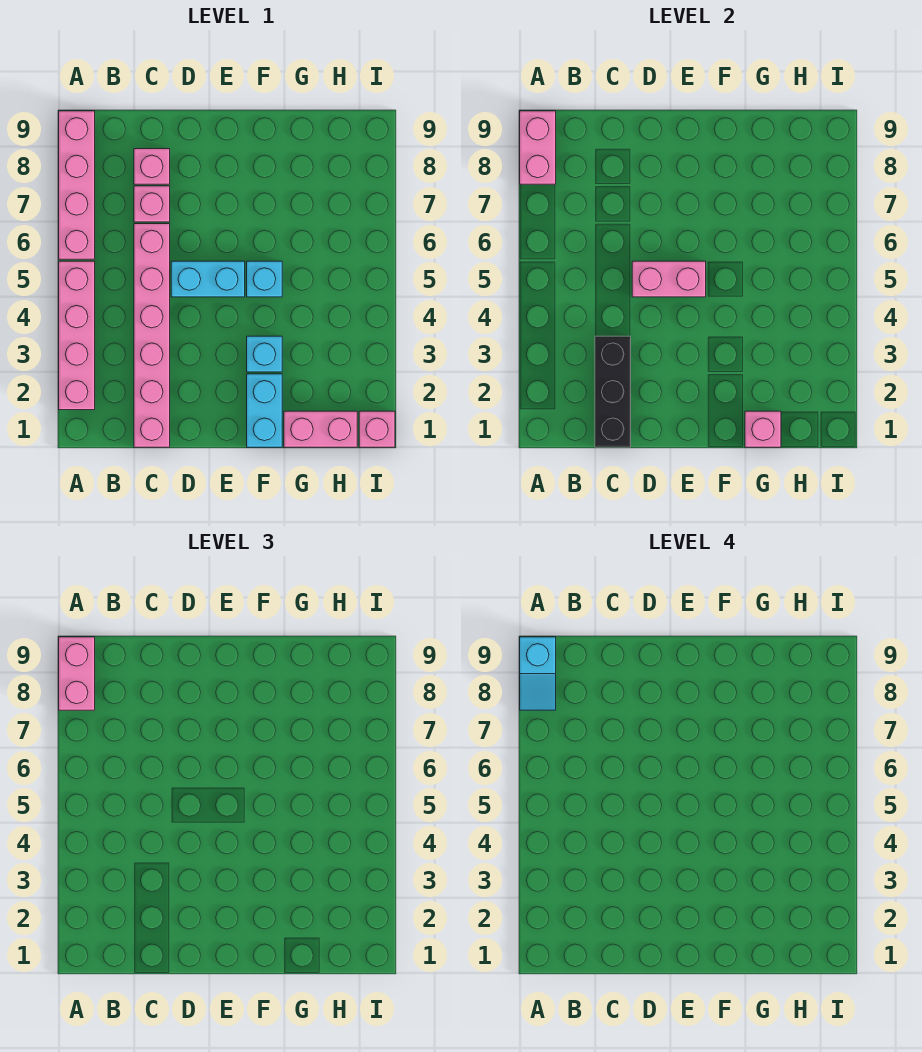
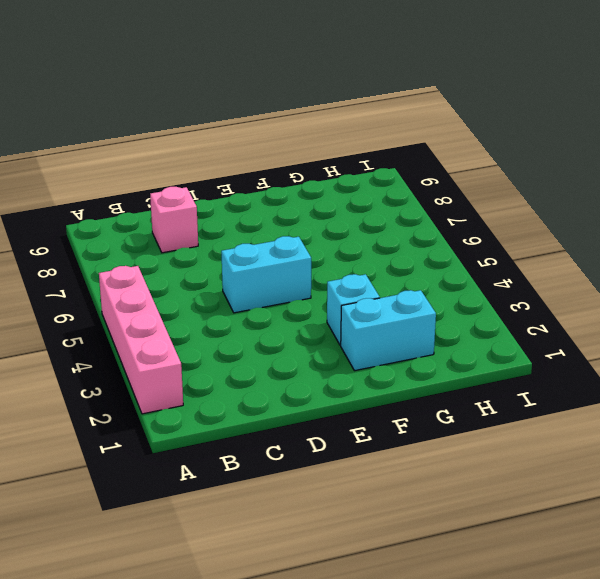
cyan 1x2 brick [341,290,436,371] -> cyan 1x2 brick turned to [247,374,282,447]
none -> pink 1x4 brick [59,111,95,259]
none -> pink 1x6 brick [134,224,170,447]
none -> pink 1x1 brick [134,186,170,222]

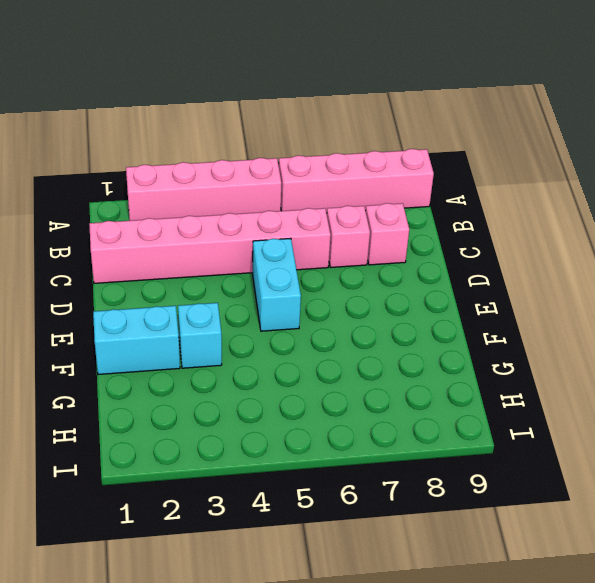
none -> cyan 1x1 brick [247,261,282,297]
none -> pink 1x2 brick [284,411,357,447]
none -> pink 1x1 brick [359,411,395,447]

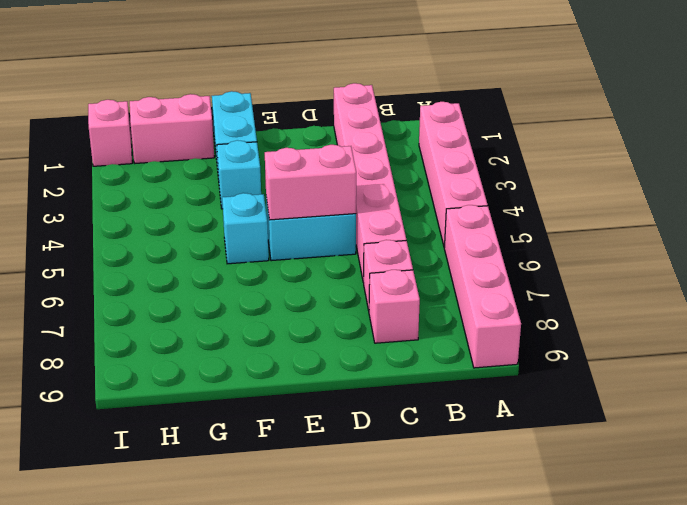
none -> pink 1x2 brick [520,111,556,184]
none -> black 1x3 brick [595,336,631,447]
none -> pink 1x1 brick [745,411,781,447]

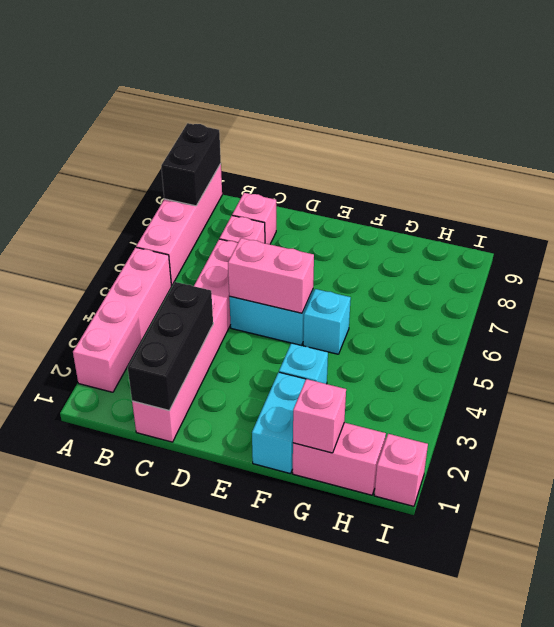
black 1x2 brick [161,123,221,206] -> pink 1x2 brick [520,111,556,184]
none -> pink 1x2 brick [59,637,95,710]
none -> cyan 1x2 slope [520,637,556,710]

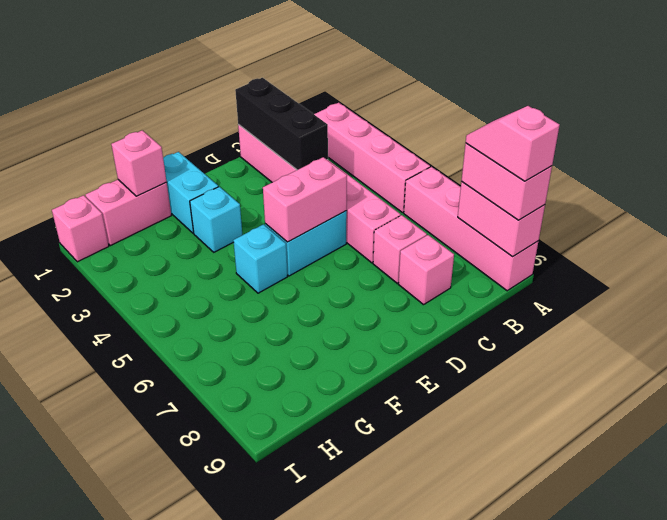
pink 1x2 slope [466,106,560,181] -> cyan 1x2 slope [520,637,556,710]

